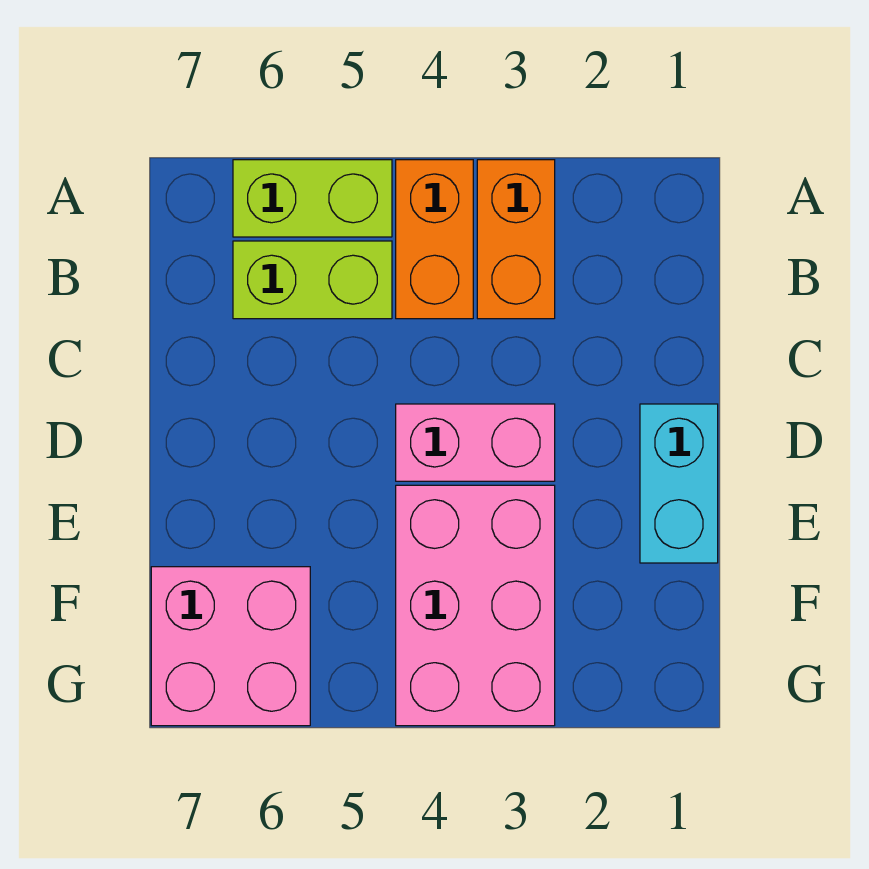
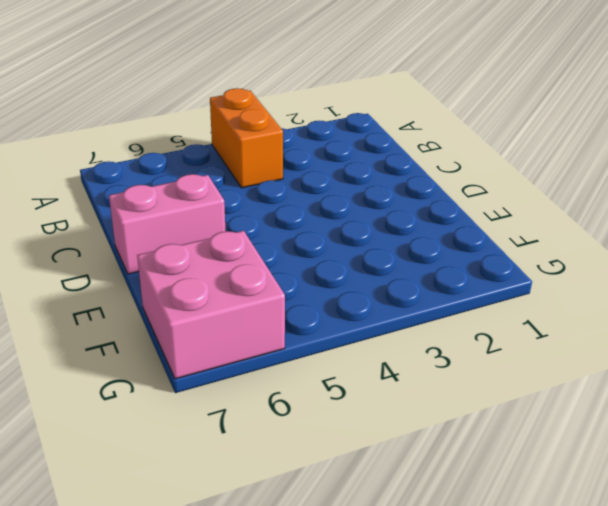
pink 1x2 brick [109,174,226,274] -> pink 1x2 brick moved to [396,404,555,481]
none -> orange 1x2 brick [477,160,555,319]
none -> lime 1x2 brick [233,160,392,237]

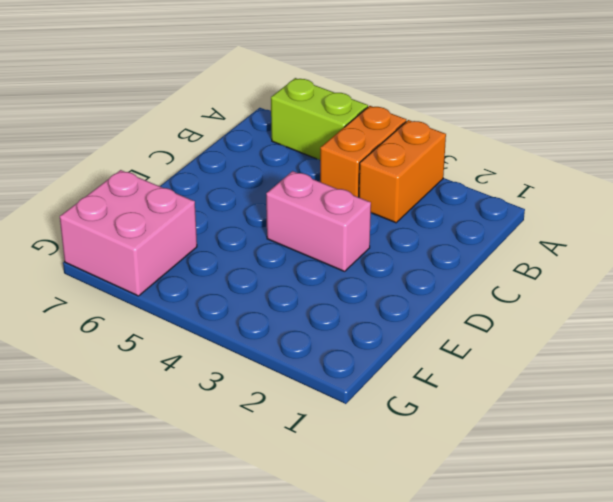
none -> lime 1x2 brick [233,241,392,319]
none -> cyan 1x2 brick [640,404,718,563]

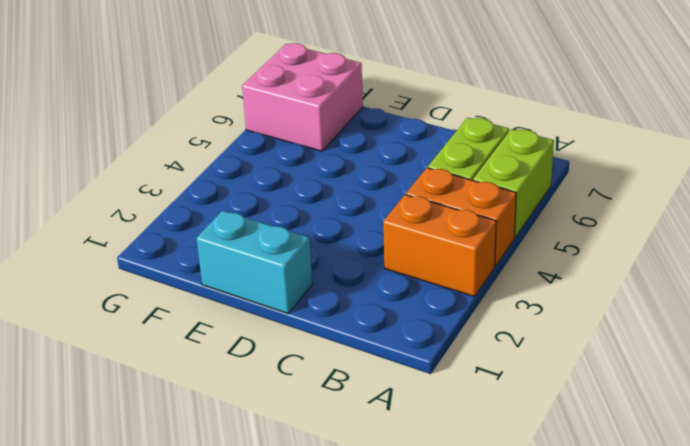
none -> pink 1x2 brick [396,404,555,481]
none -> pink 2x3 brick [396,485,555,726]

